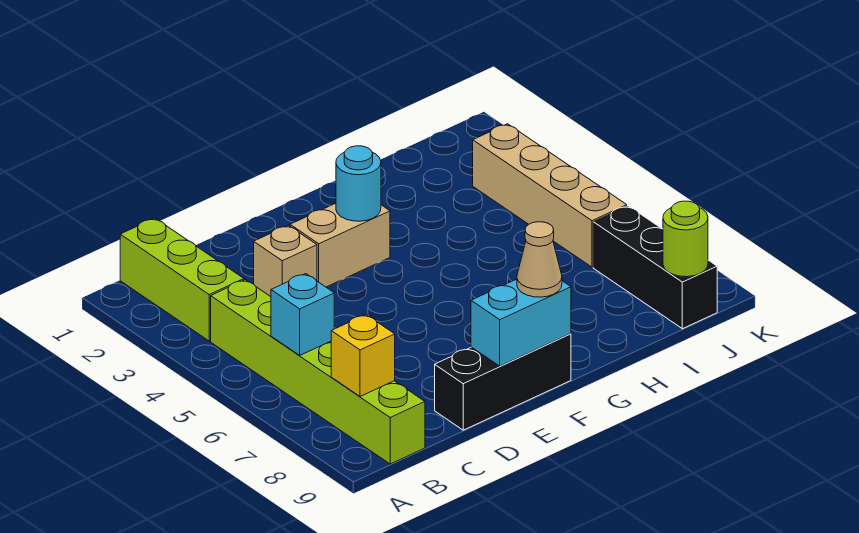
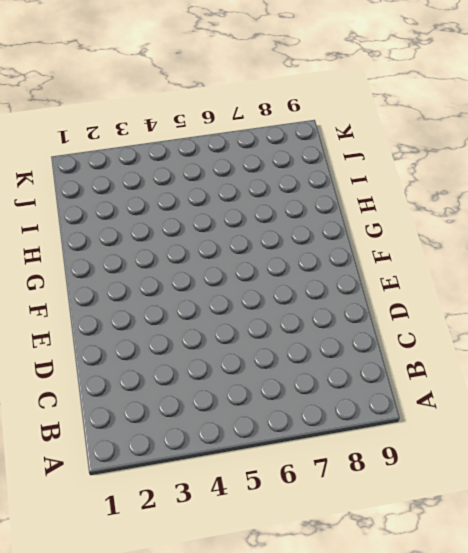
none -> lime 1x3 brick [120,218,244,341]
none -> lime 1x6 brick [211,280,425,464]
none -> tan 1x1 brick [254,225,317,297]

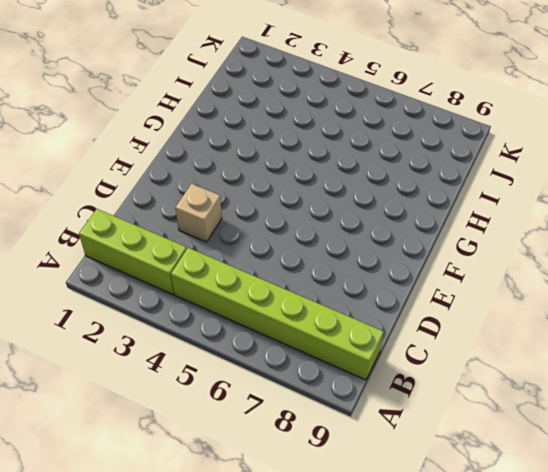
none -> black 1x3 brick [435,334,571,430]
none -> tan 1x2 brick [290,203,390,287]
none -> tan 1x4 brick [473,124,627,267]

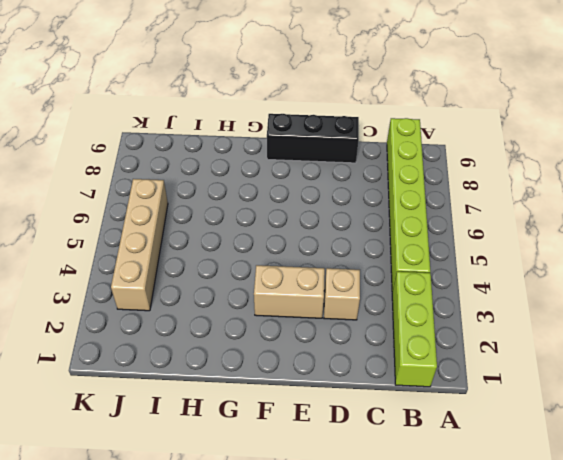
none -> black 1x3 brick [593,206,717,329]
none -> cyan 1x1 brick [271,274,334,356]
none -> yellow 1x1 brick [331,315,395,396]

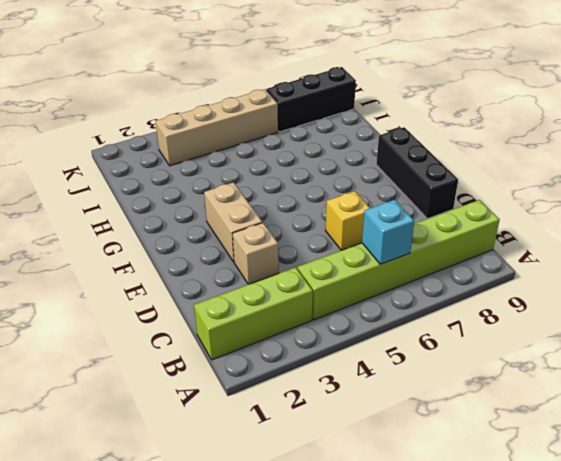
yellow 1x1 brick [325,191,370,250] -> yellow 1x1 brick moved to [331,315,395,396]
none -> cyan 1x2 brick [471,279,571,366]
none -> cyan 1x1 round brick [336,146,381,221]
none -> lime 1x1 round brick [663,201,708,277]

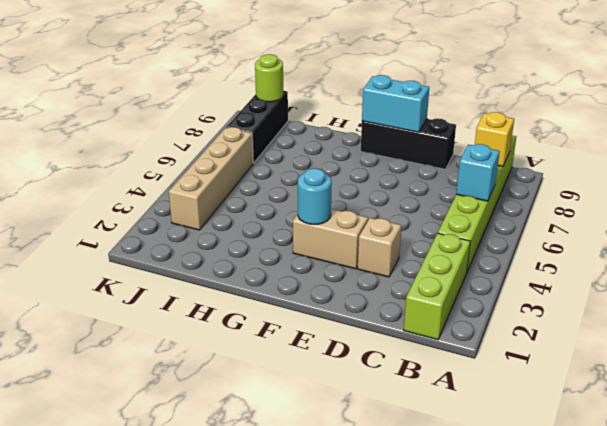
none -> tan 1x1 cone [517,222,562,297]

